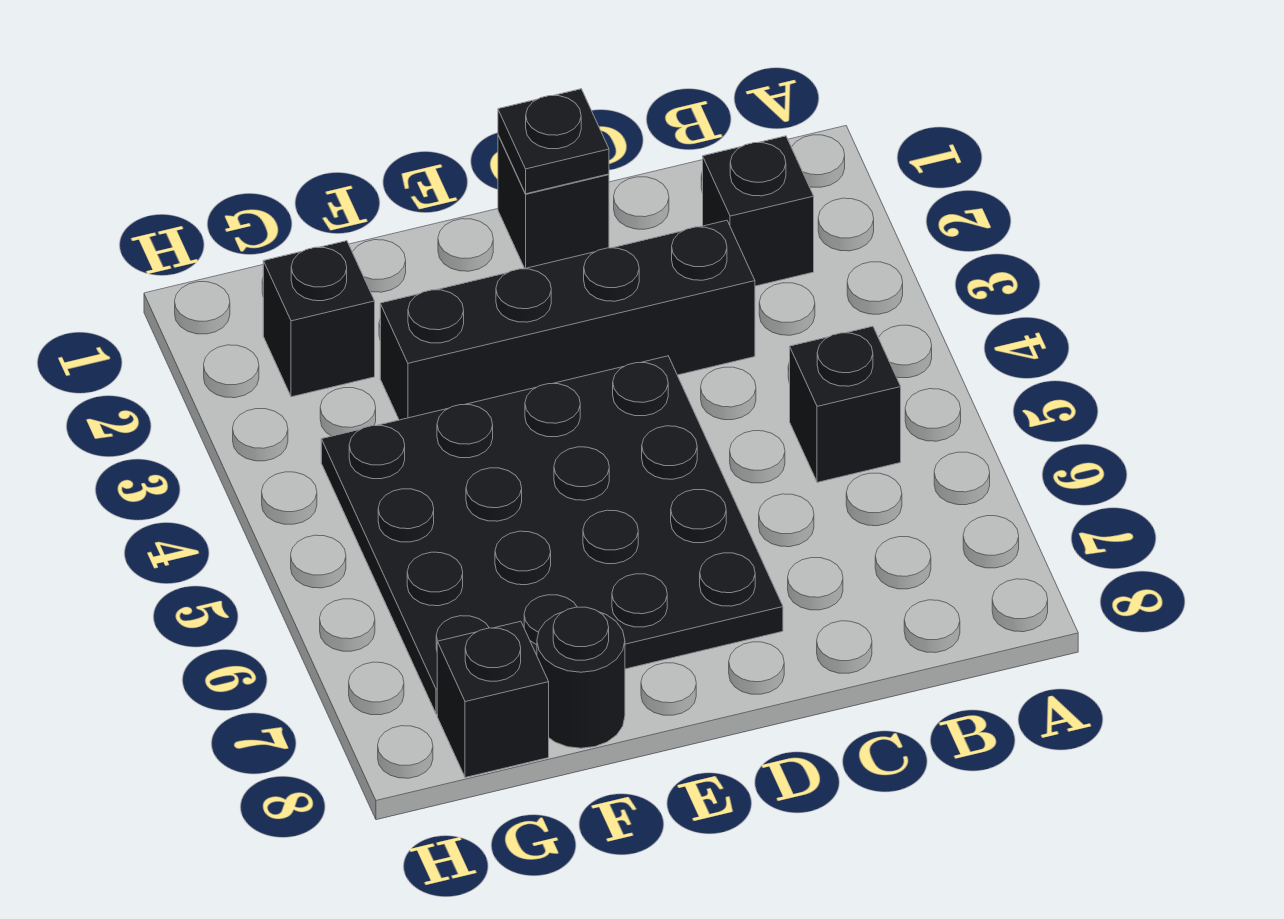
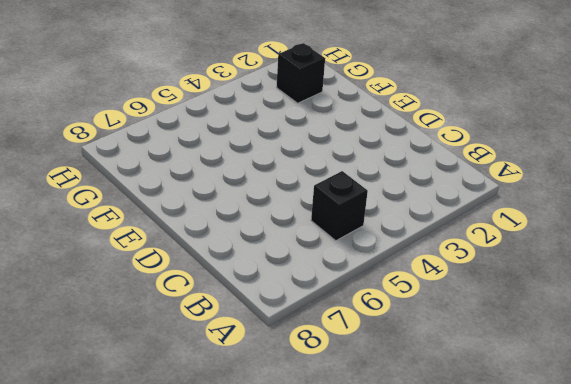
none -> black 1x1 brick [703,136,814,286]
none -> black 1x4 brick [380,220,755,420]

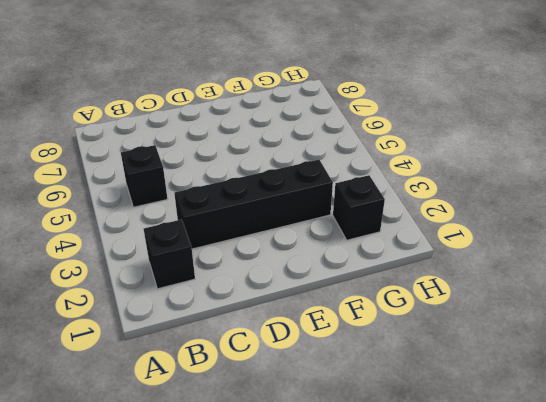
none -> black 1x1 brick [498,135,609,268]
none -> black 4x4 plate [321,356,783,714]

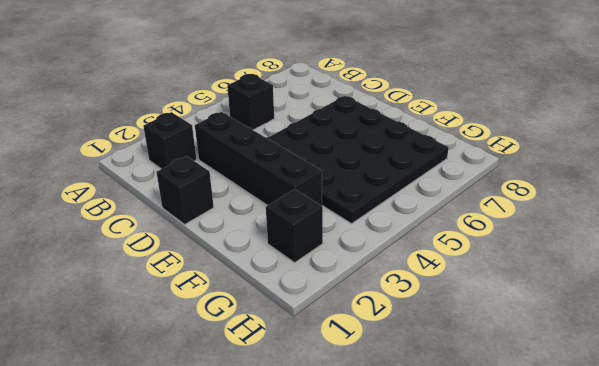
none -> black 1x1 round brick [537,607,625,748]
none -> black 1x1 brick [437,621,549,778]

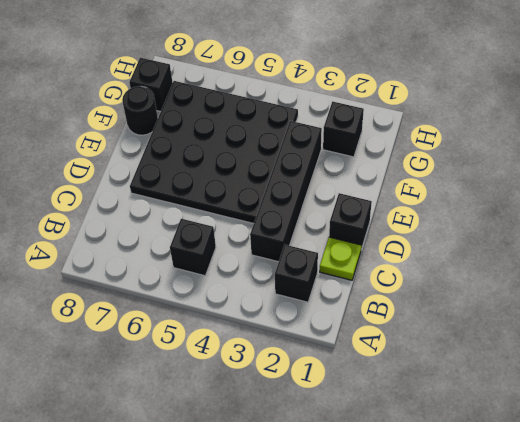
lime 1x1 plate [320,237,362,280] -> none
none -> black 1x1 plate [498,89,609,194]

